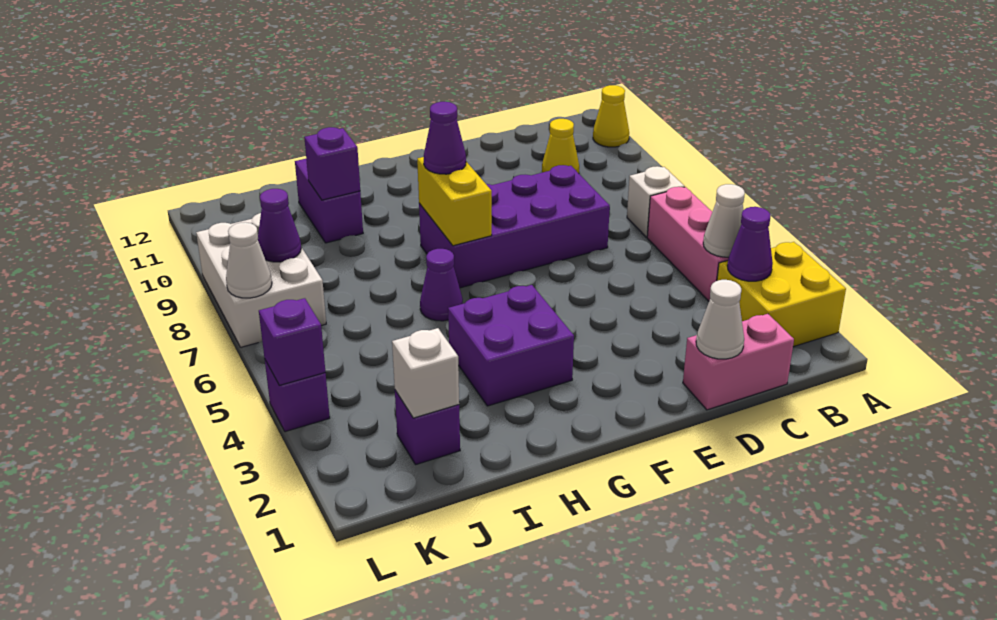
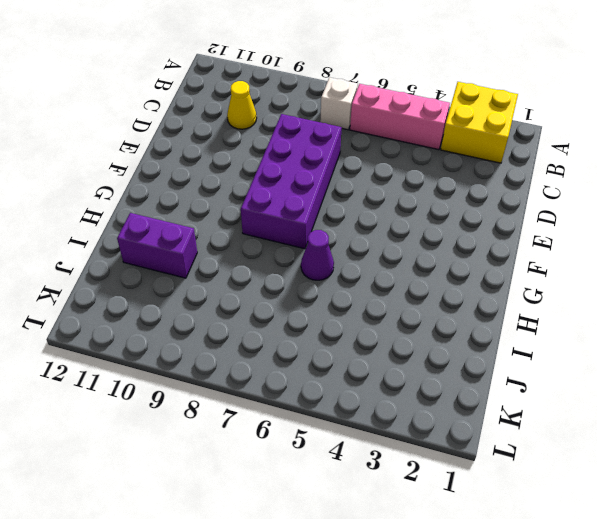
none -> yellow 1x1 cone [593,85,629,147]
none -> pink 1x2 brick [683,314,794,410]
none -> purple 2x2 brick [448,285,574,406]

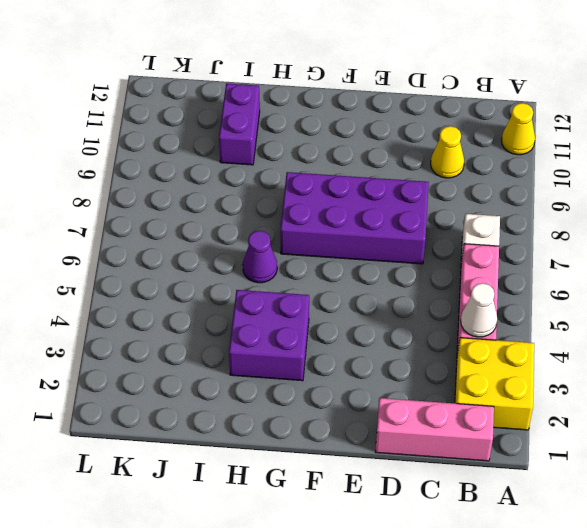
pink 1x3 brick [376,398,494,461] -> pink 1x2 brick [683,314,794,410]
none -> purple 1x1 brick [395,390,460,465]
none -> white 2x3 brick [196,213,326,347]
none -> purple 1x1 brick [265,360,330,432]

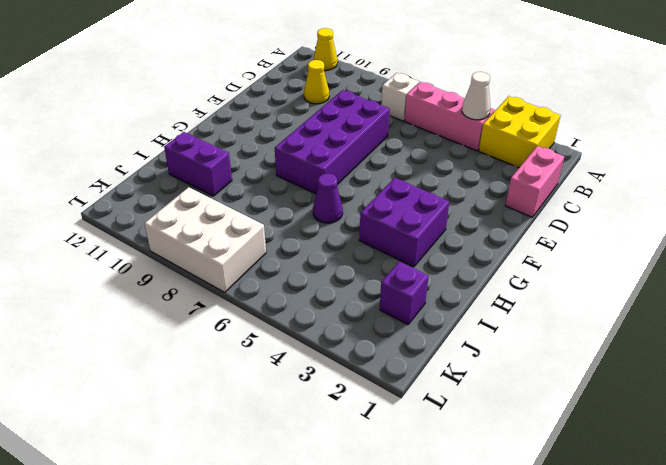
none -> purple 1x1 brick [265,360,330,432]
none -> purple 1x1 cone [727,207,773,281]
none -> white 1x1 cone [696,280,744,359]

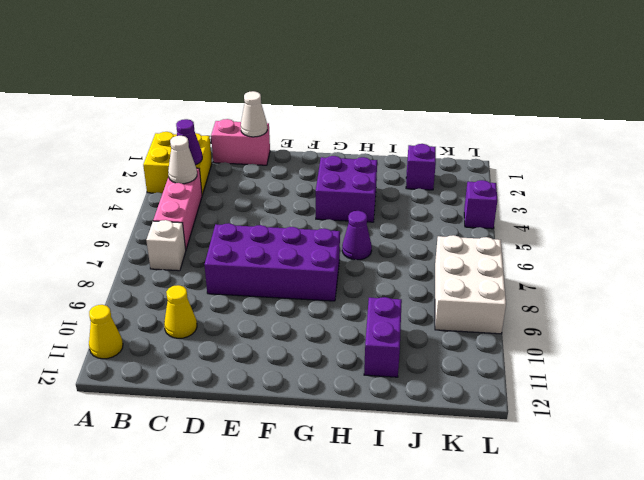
none -> yellow 1x2 brick [417,157,492,246]
none -> purple 1x1 brick [304,127,360,200]
none -> white 1x1 brick [392,328,459,418]

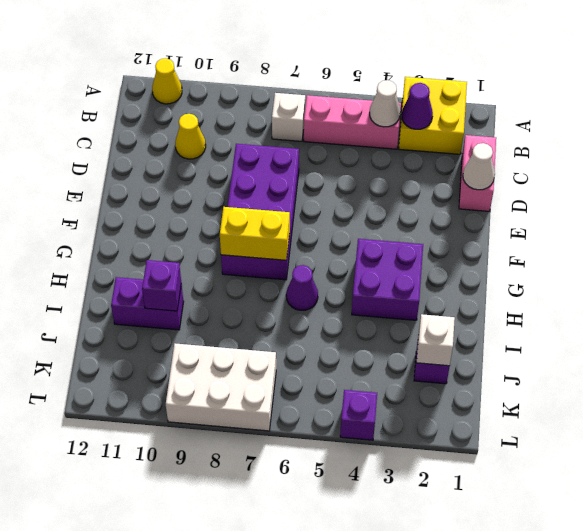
none -> purple 1x1 cone [258,189,301,262]
none -> purple 1x1 brick [259,298,326,385]
none -> white 1x1 cone [226,222,272,298]

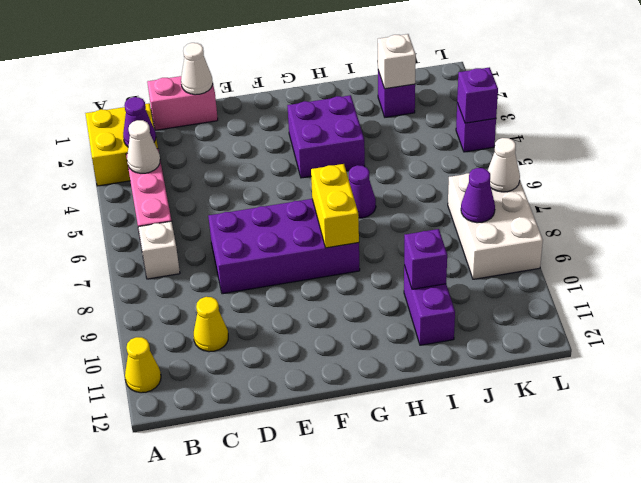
none -> purple 1x1 cone [424,102,466,174]

